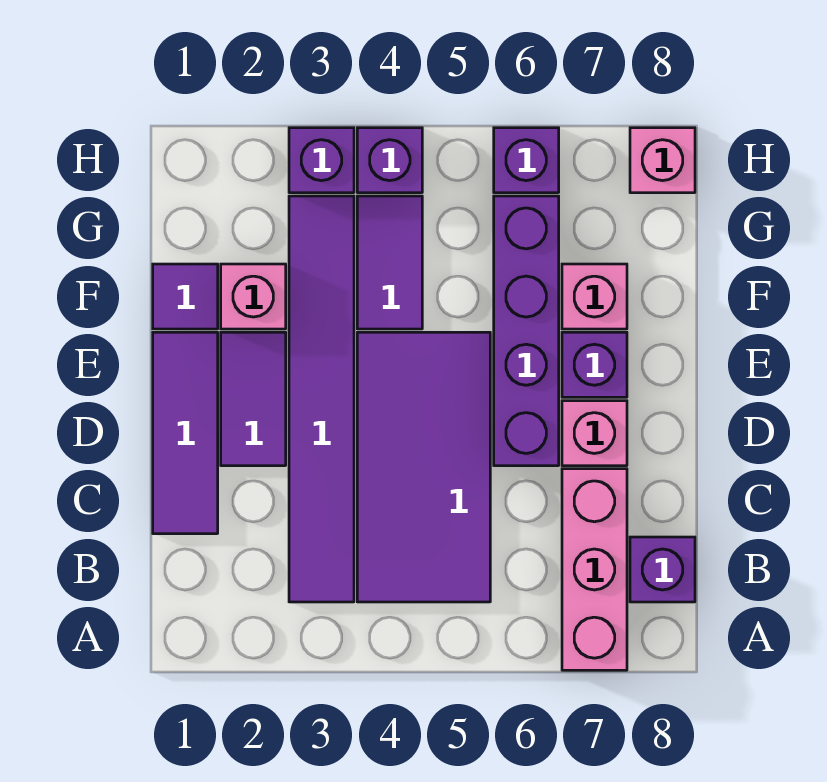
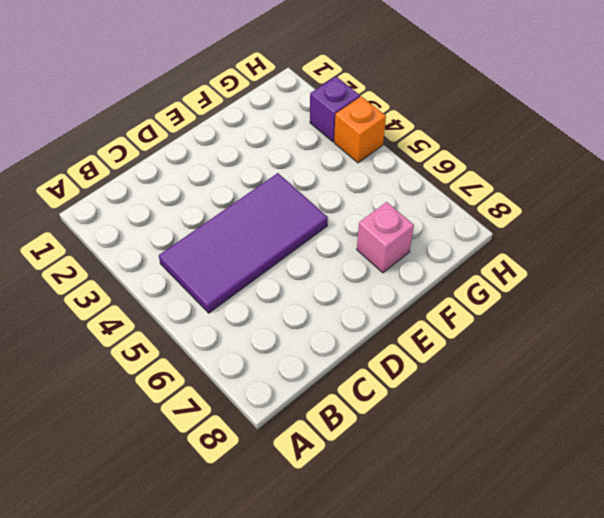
orange 1x1 brick [334,96,386,163] -> purple 1x1 brick [357,128,422,193]
none -> pink 1x3 brick [562,469,627,670]
none -> purple 1x6 tile [289,196,354,602]
none -> purple 1x1 brick [630,537,695,602]

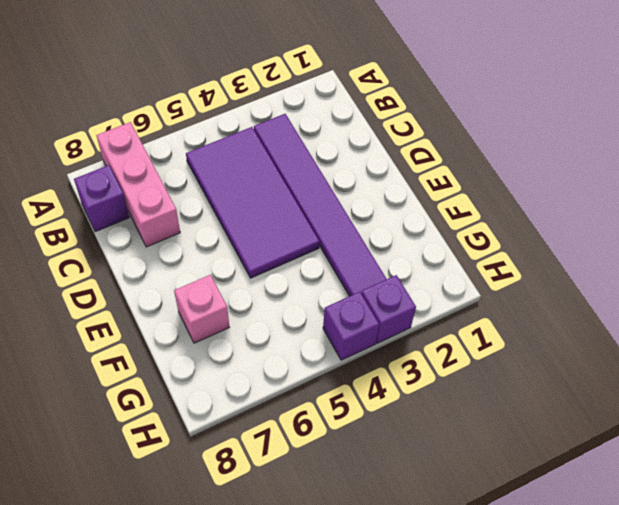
none -> purple 1x3 tile [153,332,218,534]
none -> purple 1x2 tile [221,332,286,466]
none -> purple 1x4 brick [494,196,559,466]

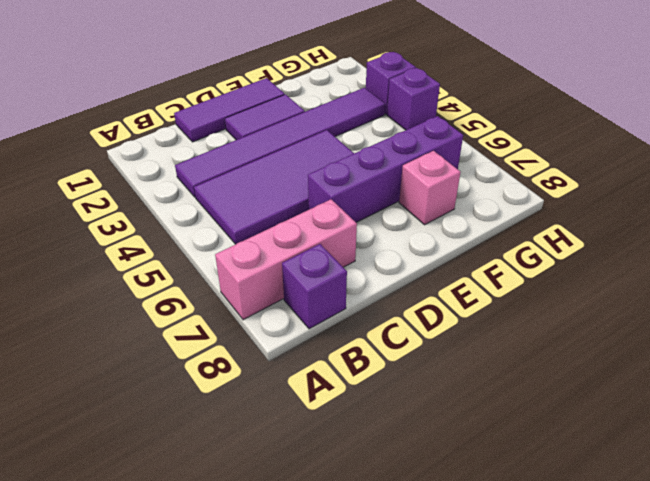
none -> pink 1x1 brick [562,401,627,466]
none -> purple 1x1 brick [562,332,627,397]
none -> purple 1x1 tile [153,264,218,329]

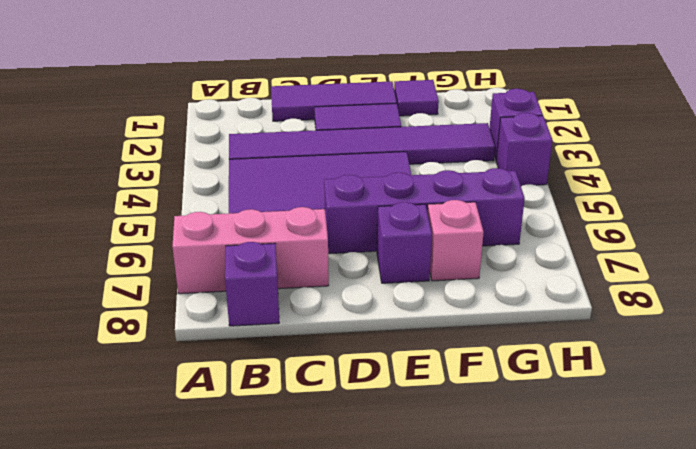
none -> pink 1x1 brick [562,401,627,466]
none -> pink 1x1 brick [221,264,286,329]
none -> purple 1x2 tile [357,196,422,329]

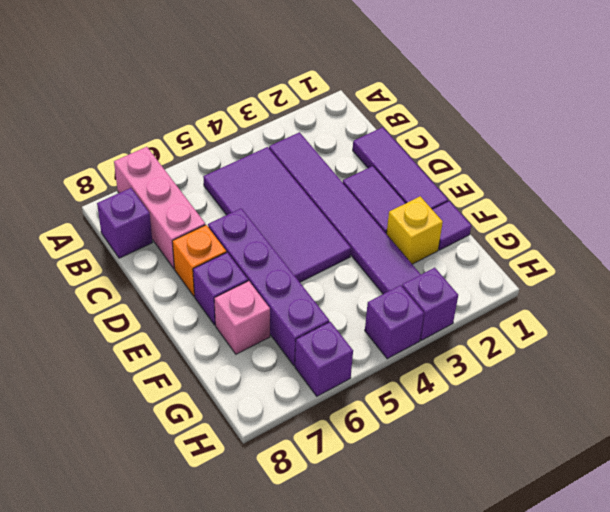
orange 1x1 brick [172,225,226,296] -> pink 1x1 brick [562,401,627,466]
yellow 1x1 brick [387,196,443,264] -> pink 1x1 brick [221,264,286,329]
none -> purple 1x2 tile [357,196,422,329]
none -> pink 1x1 brick [630,128,695,193]

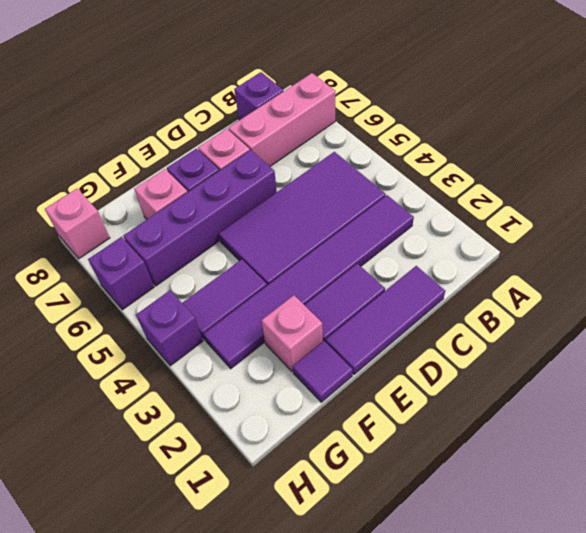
none -> purple 1x1 brick [289,128,354,193]

